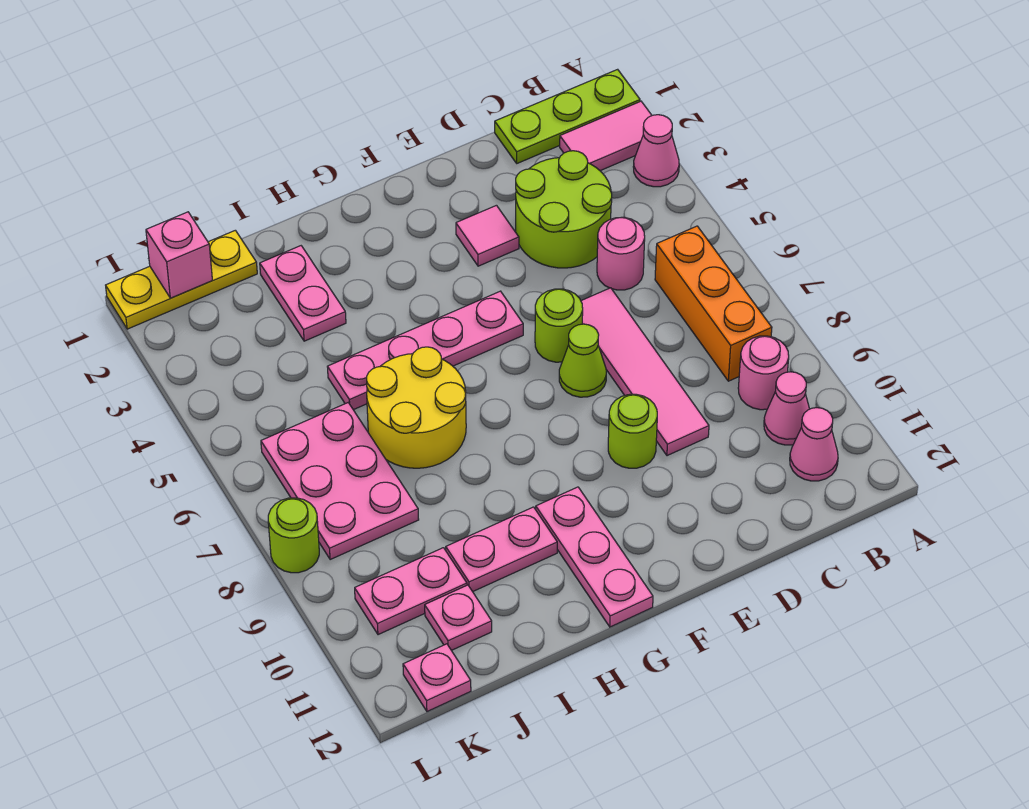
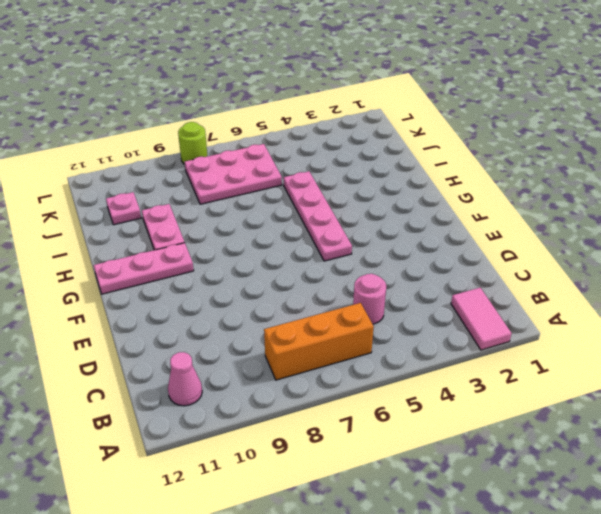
none -> lime 1x3 plate [495,69,640,163]
none -> pink 1x1 cone [633,115,679,187]
none -> pink 1x1 round brick [738,336,789,410]

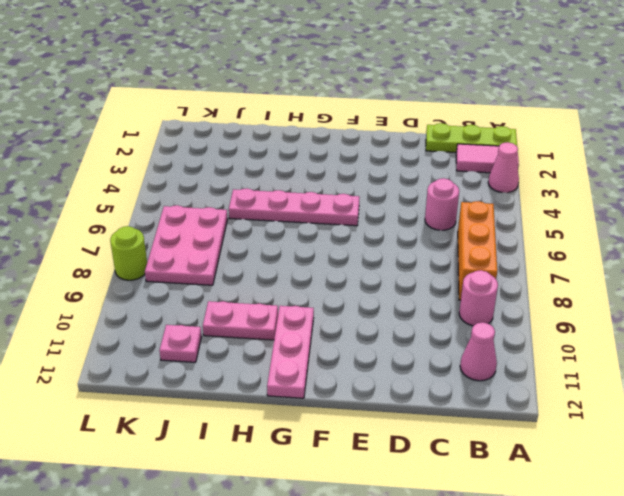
none -> pink 1x1 cone [764,372,809,445]
none -> lime 2x2 round brick [516,151,612,268]
none -> pink 1x4 tile [581,288,709,456]

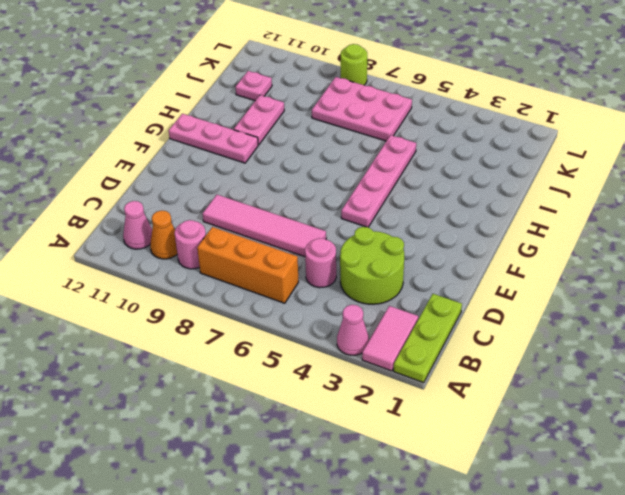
orange 1x1 cone [150,210,177,259] -> pink 1x1 cone [764,372,809,445]
none -> pink 1x1 tile [456,205,519,266]
none -> lime 1x1 round brick [535,289,583,362]
none -> lime 1x1 cone [559,324,606,397]

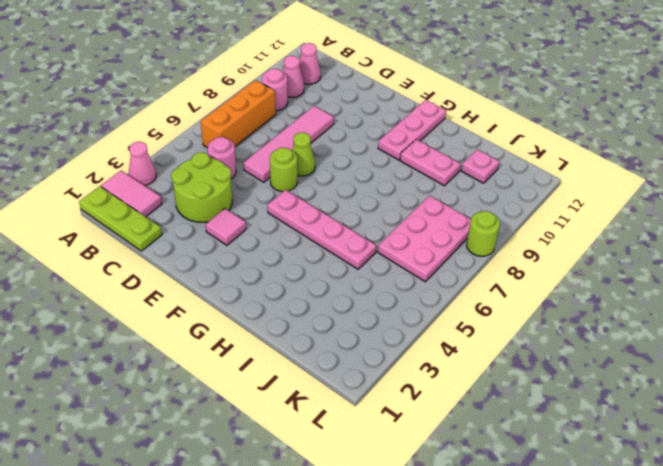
none -> lime 1x1 round brick [608,394,657,468]
none -> yellow 2x2 round brick [367,347,466,468]
none -> pink 1x2 plate [260,246,346,341]

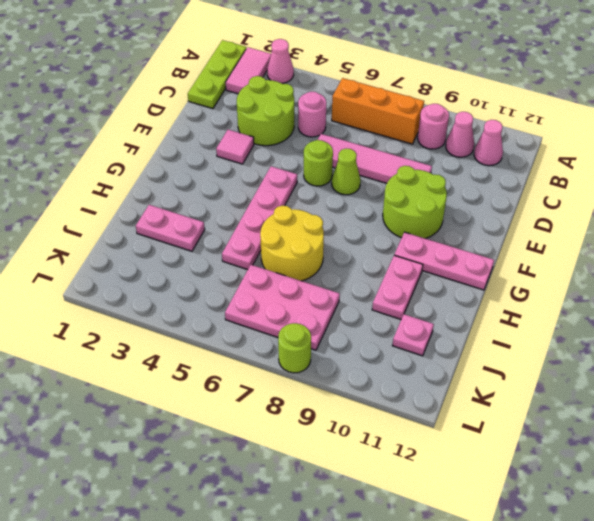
lime 2x2 round brick [383,166,447,238] -> lime 1x1 round brick [608,394,657,468]
none -> yellow 1x3 plate [106,230,257,329]
none -> pink 1x2 plate [355,548,467,635]
none -> pink 1x1 plate [403,644,471,711]

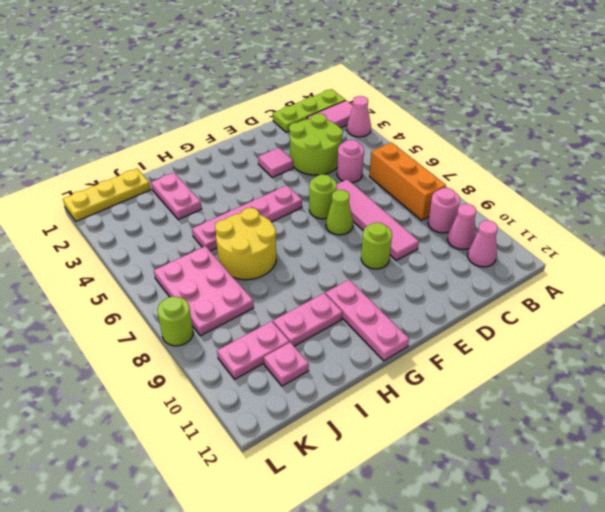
none -> pink 1x1 plate [403,644,471,711]
none -> pink 1x1 brick [146,212,212,298]

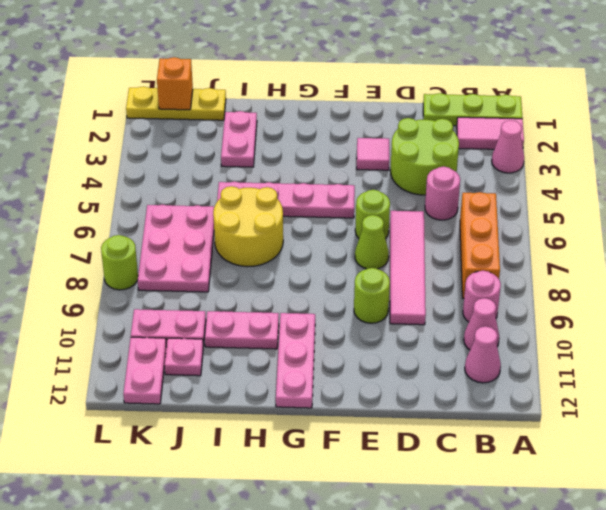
orange 1x1 brick [157,57,193,110] -> pink 1x1 brick [146,212,212,298]
pink 1x2 plate [123,337,167,404] -> pink 1x1 plate [403,644,471,711]

